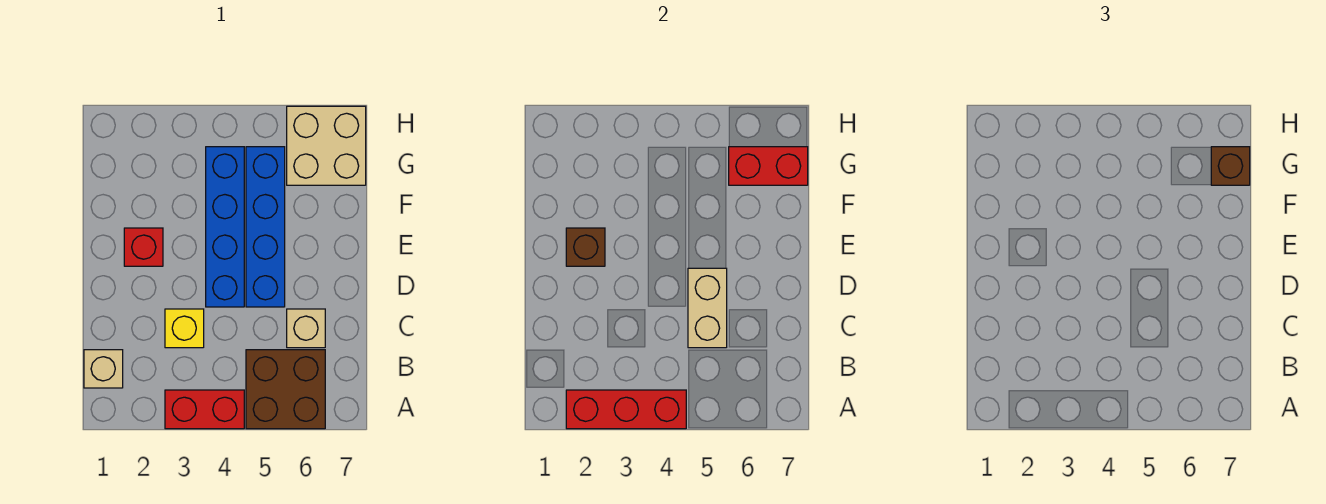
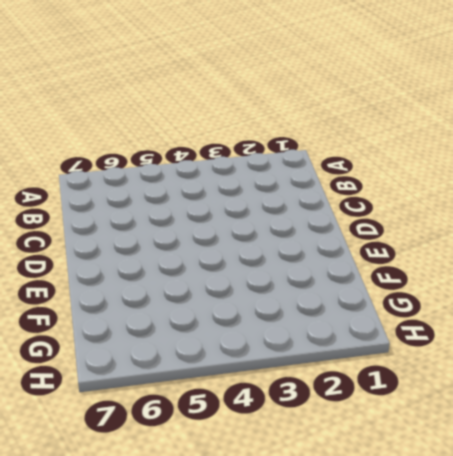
none -> red 1x2 brick [165,390,244,429]
none -> brown 2x2 brick [246,350,325,429]
none -> tan 1x1 brick [84,350,123,388]

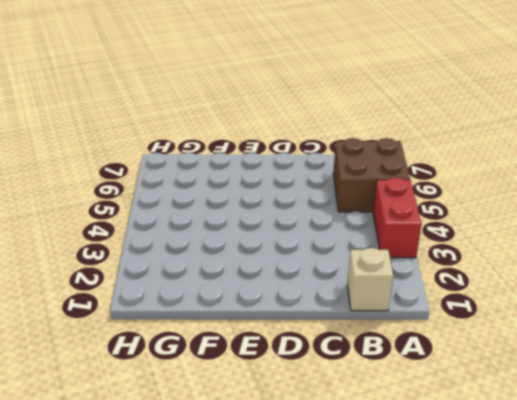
none -> yellow 1x1 brick [165,309,204,348]
none -> tan 1x1 brick [287,309,325,348]
none -> blue 1x4 brick [206,147,244,307]

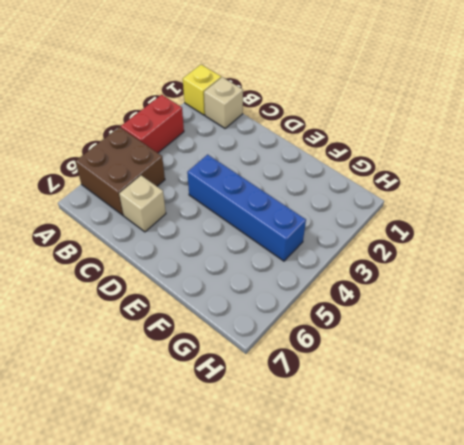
yellow 1x1 brick [183,65,221,115] -> yellow 1x1 brick moved to [165,309,204,348]
none -> blue 1x4 brick [246,147,285,307]
none -> red 1x1 brick [124,228,163,266]
none -> tan 2x2 brick [287,106,366,185]

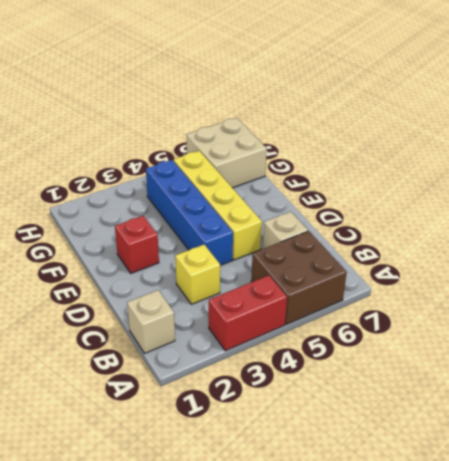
yellow 1x4 brick [174,151,262,260] -> blue 1x4 brick [246,147,285,307]
none -> red 1x3 brick [566,390,686,429]
none -> tan 1x2 brick [688,268,727,348]
none -> brown 1x1 brick [566,228,605,266]

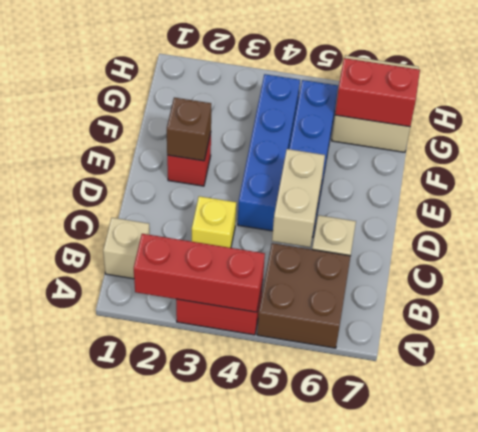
none -> brown 1x1 brick [1211,147,1250,185]

